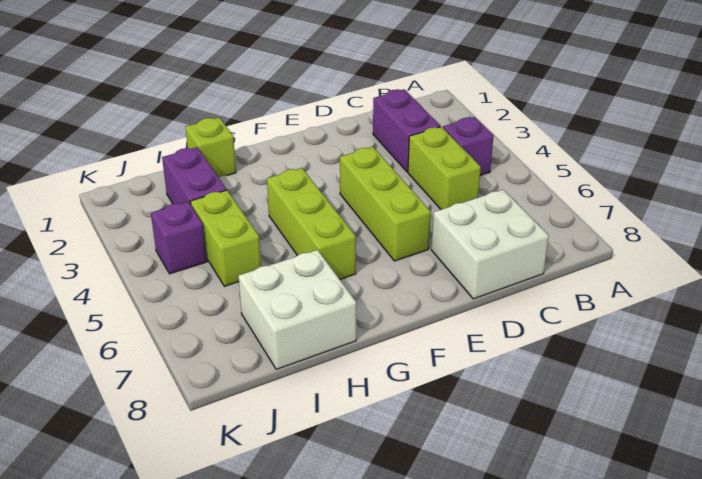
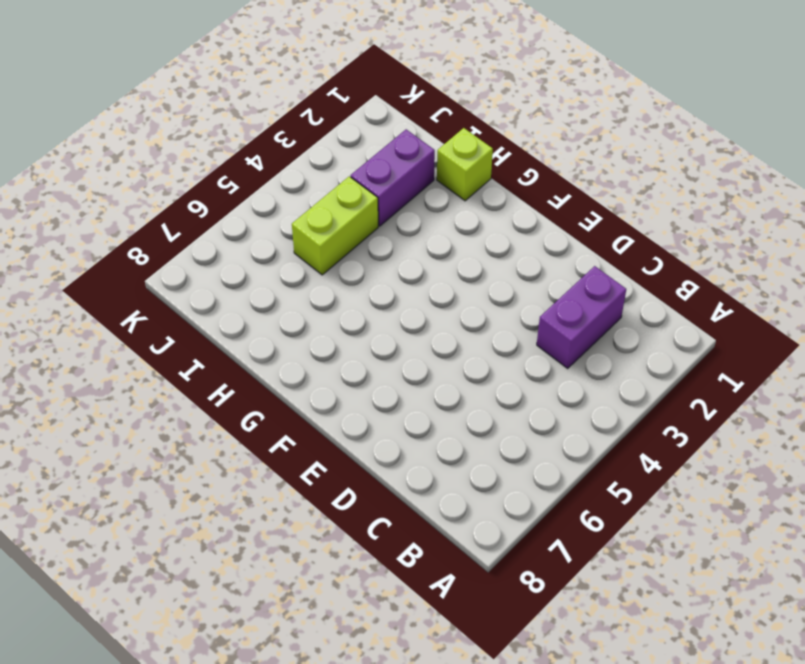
none -> purple 1x1 brick [443,117,493,176]
none -> lime 1x2 brick [408,127,481,210]

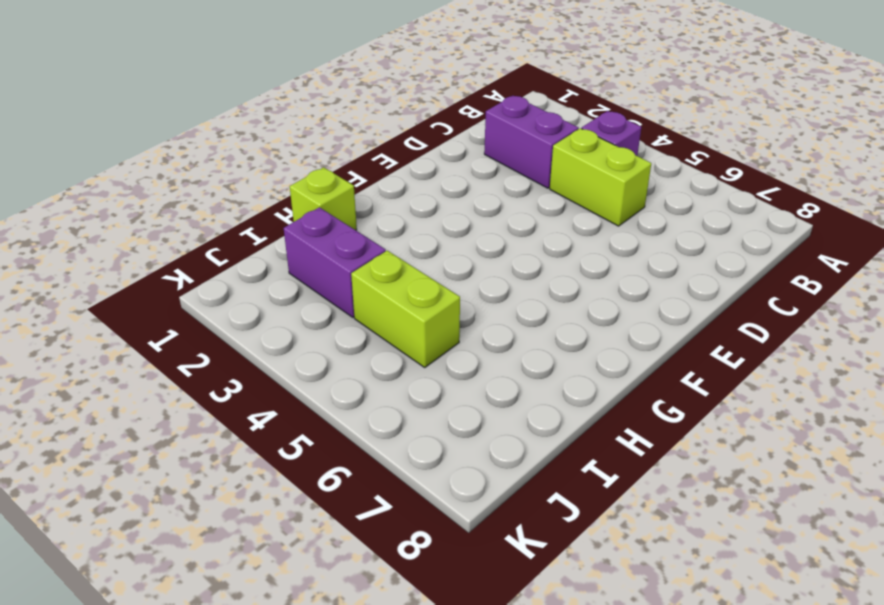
none -> white 2x2 brick [431,190,549,299]
none -> lime 1x3 brick [340,147,431,261]

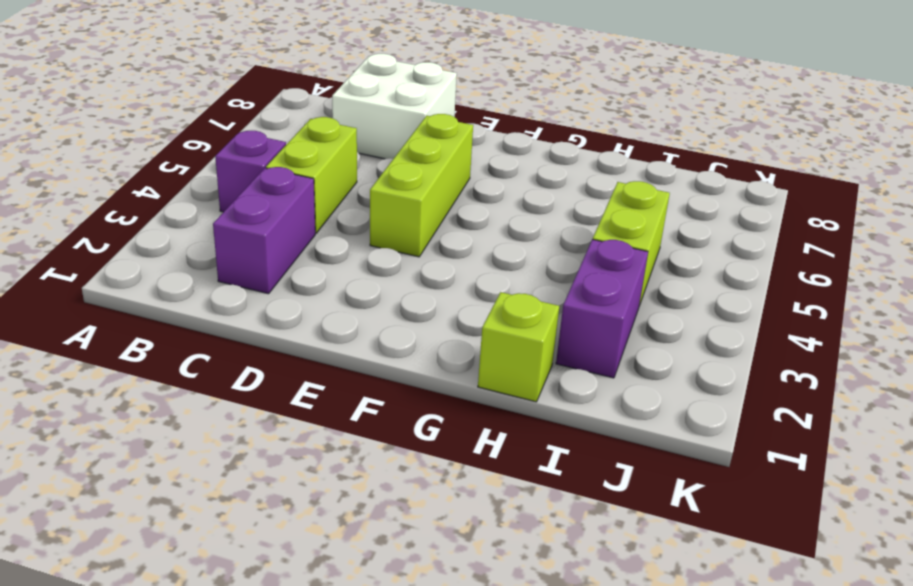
none -> lime 1x3 brick [267,168,356,279]
none -> white 2x2 brick [238,250,356,369]

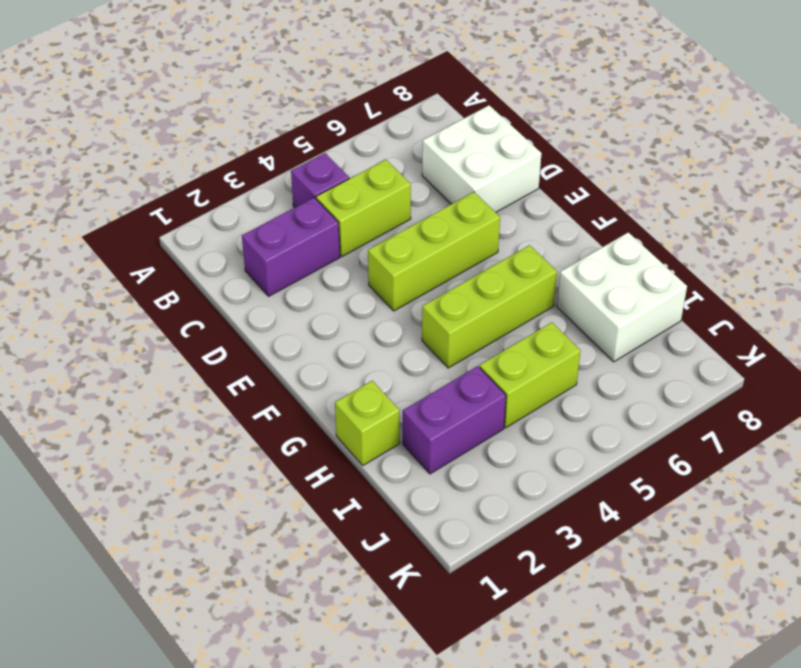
none -> purple 1x1 brick [151,202,207,274]

